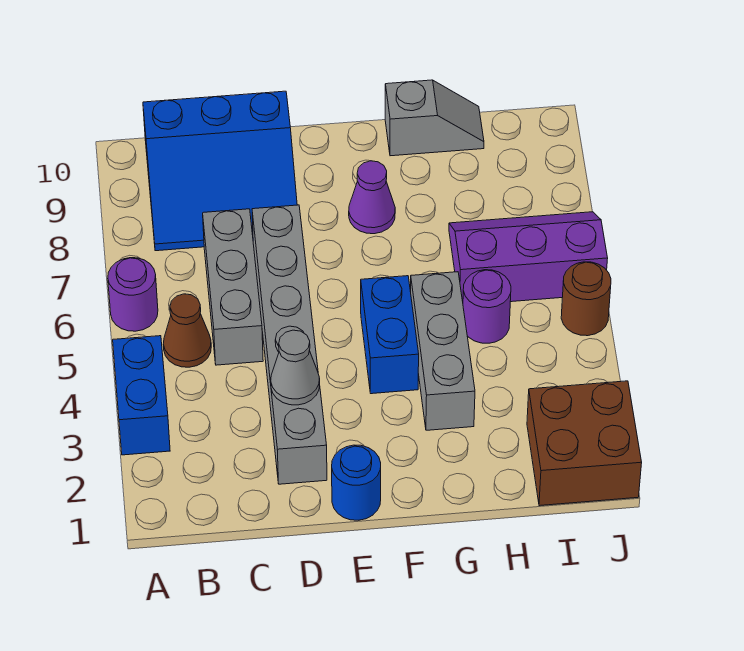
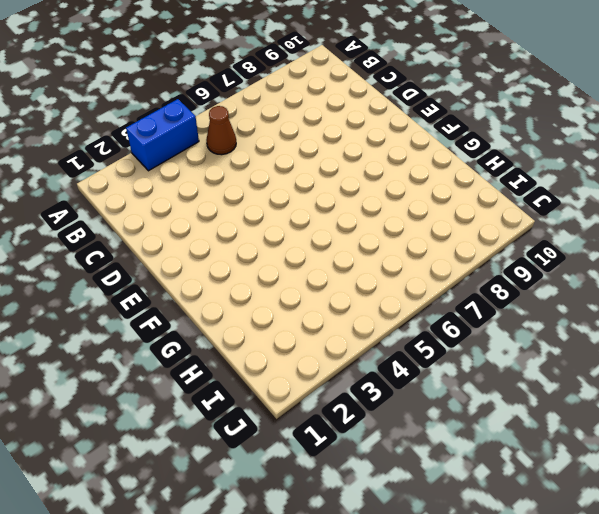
none -> purple 1x1 round brick [108,258,158,331]
none -> blue 3x3 slope [143,91,297,251]
none -> grey 1x3 brick [203,209,263,365]

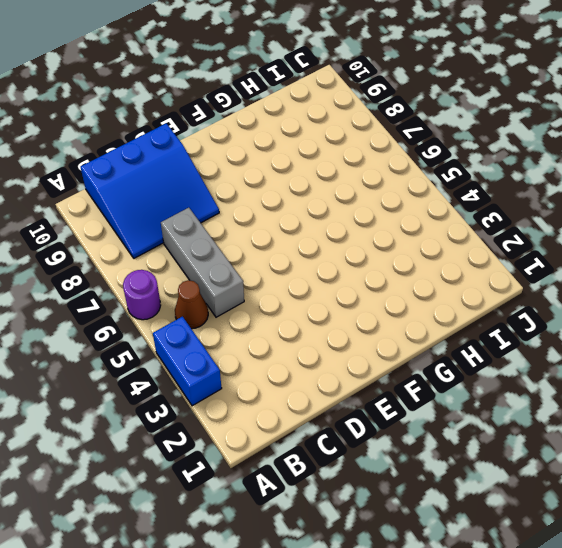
none -> grey 1x6 brick [252,205,327,484]
none -> blue 1x1 round brick [332,445,381,520]
none -> blue 1x2 brick [361,276,419,394]

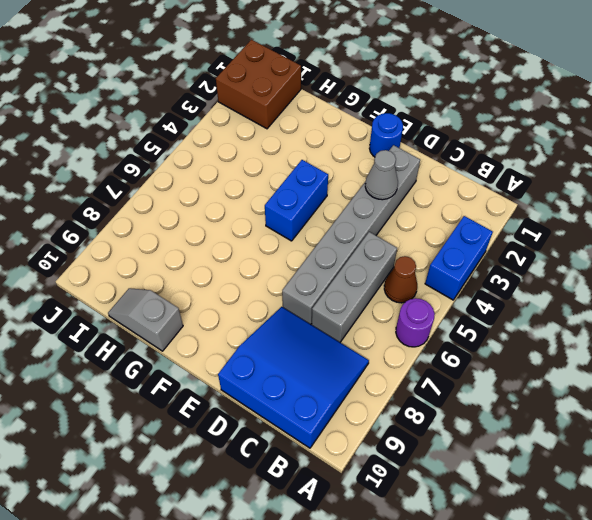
none -> purple 1x1 cone [349,161,395,234]
none -> grey 1x3 brick [411,272,475,430]
none -> purple 1x1 round brick [463,270,511,343]

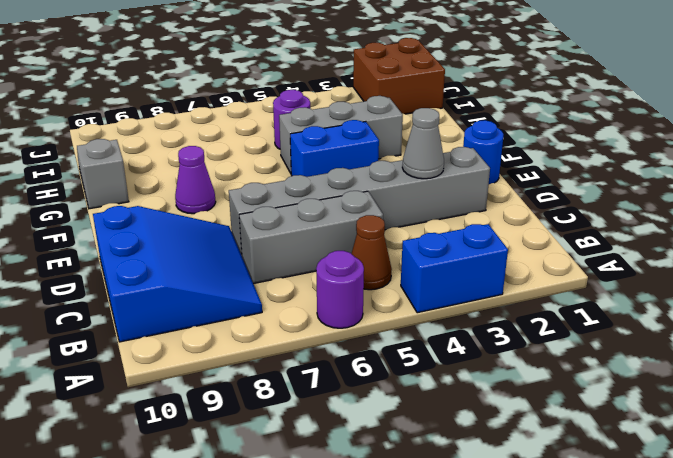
none -> purple 2x3 slope [449,212,608,302]
none -> brown 1x1 round brick [561,262,611,336]

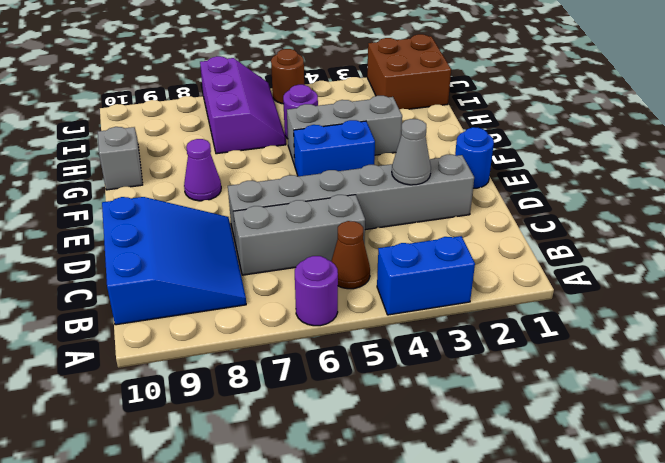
purple 2x3 slope [200,56,286,154] -> purple 2x3 slope turned to [449,212,608,302]

